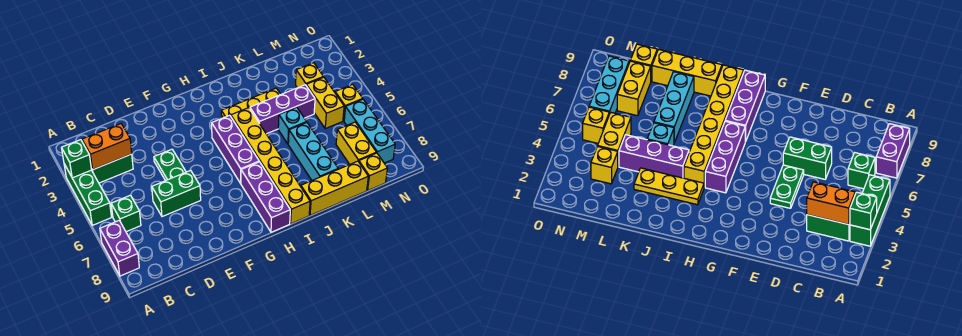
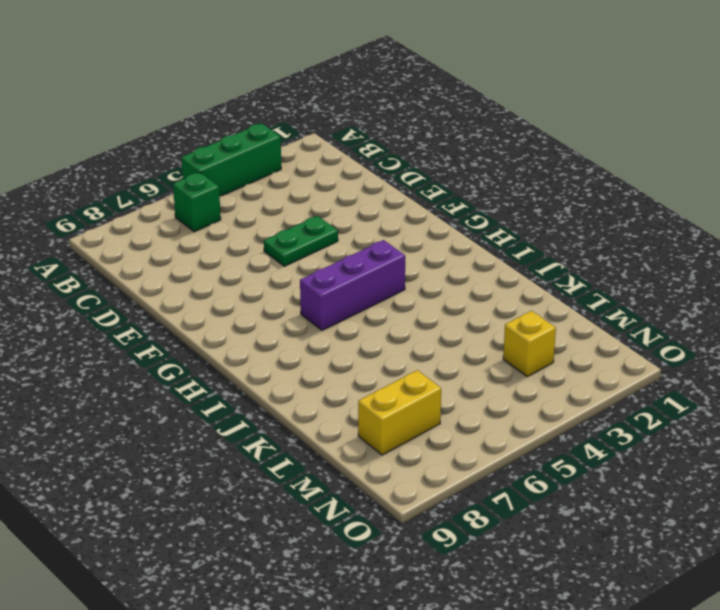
none -> purple 1x2 brick [100,221,139,276]
none -> green 1x2 brick [91,154,133,183]
none -> green 1x2 brick [152,170,201,217]

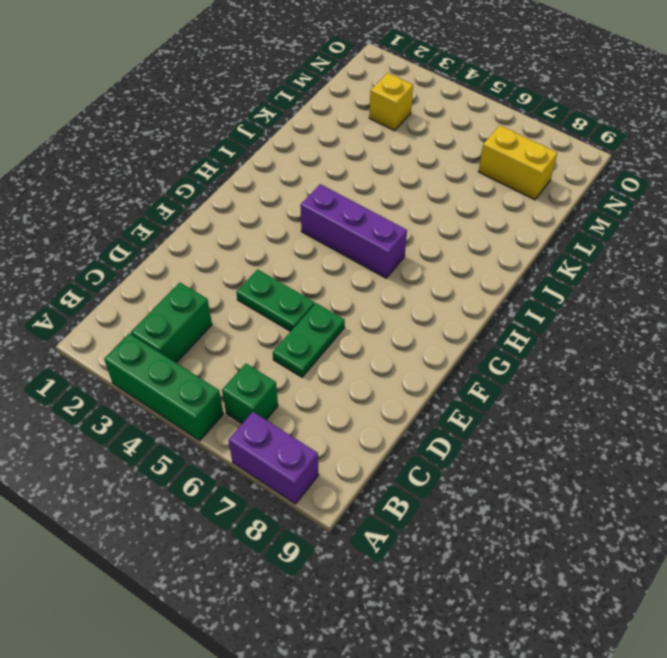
green 1x2 plate [273,303,345,377] -> green 1x2 brick [152,170,201,217]
none -> purple 1x3 brick [241,162,290,232]
none -> yellow 1x3 plate [221,88,281,118]
none -> yellow 1x6 brick [231,108,310,224]

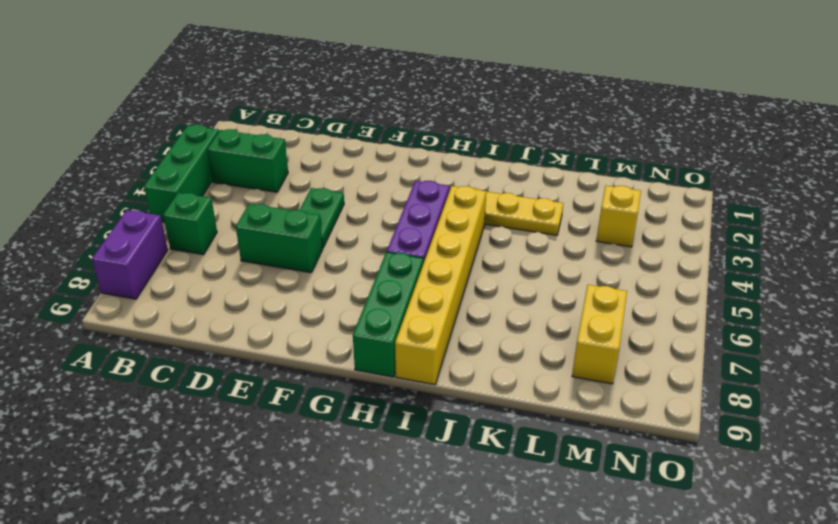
green 1x3 brick [353,252,423,377] -> purple 1x3 brick [241,162,290,232]
none -> purple 1x3 brick [250,85,315,134]
none -> yellow 1x3 brick [301,161,368,215]
none -> cyan 1x1 brick [278,107,307,144]

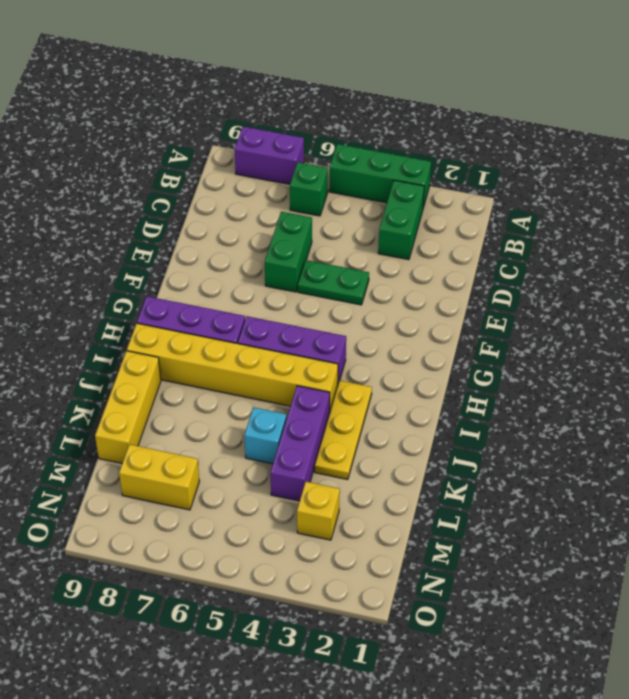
none -> cyan 1x3 brick [288,123,338,180]
none -> yellow 1x2 brick [306,77,344,129]
none -> yellow 1x1 brick [359,153,388,190]

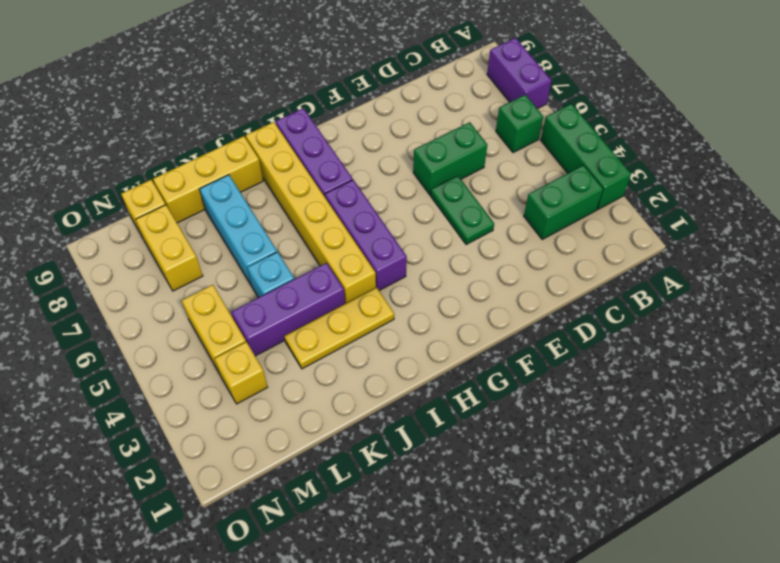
none -> yellow 1x1 brick [335,84,363,121]
none -> cyan 1x3 brick [344,99,395,163]
none -> green 1x1 brick [62,140,91,178]

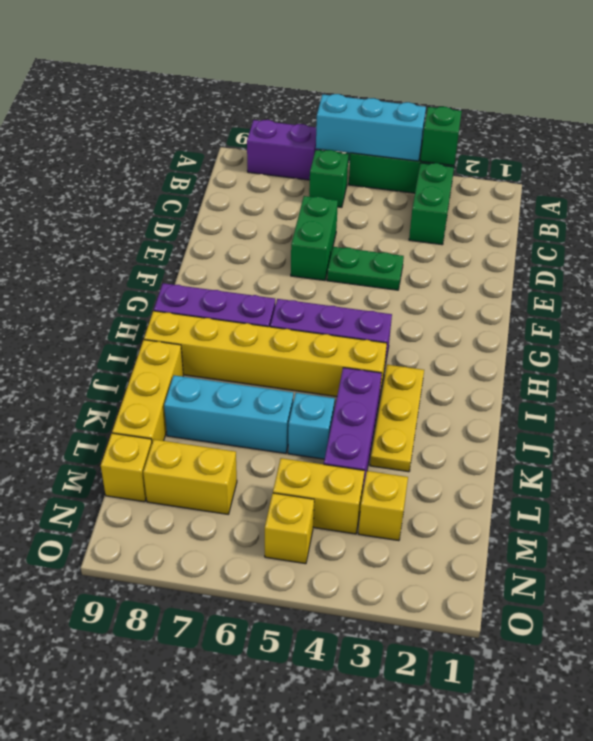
cyan 1x3 brick [316,94,426,161] -> cyan 1x3 brick moved to [344,99,395,163]
none -> orange 1x2 brick [82,124,132,170]

